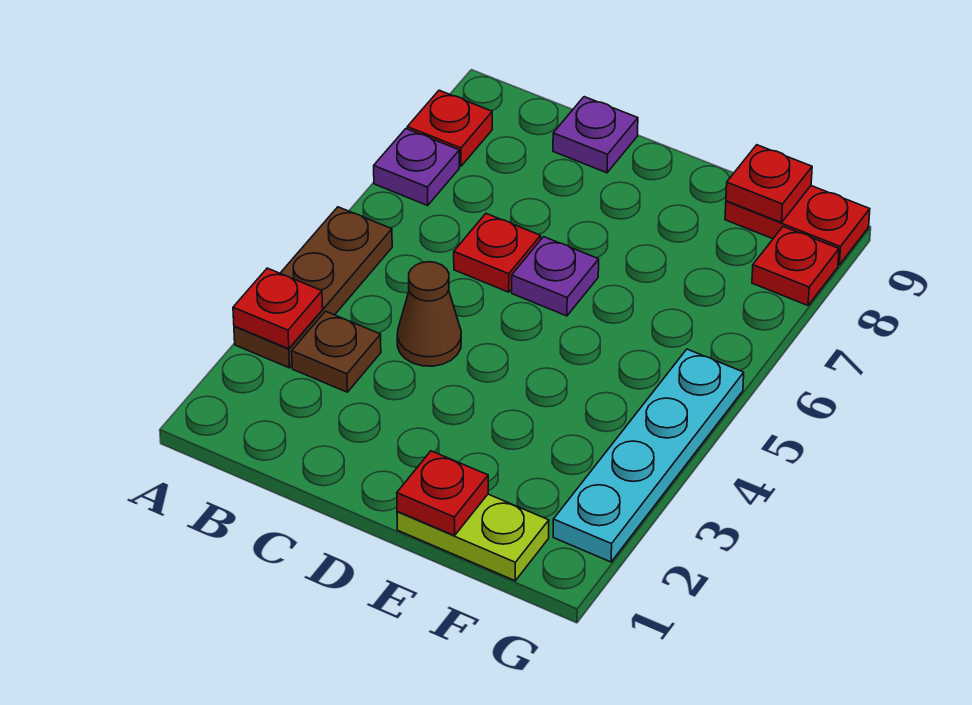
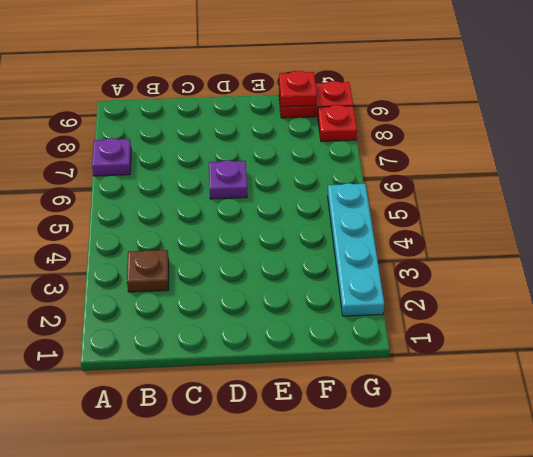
none -> brown 1x3 plate [234,207,392,368]
none -> red 1x1 plate [407,90,492,166]
none -> brown 1x1 cone [397,262,461,366]

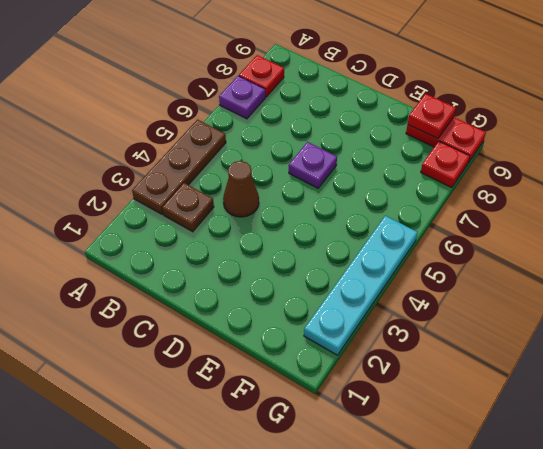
none -> red 1x1 plate [454,214,541,292]
none -> purple 1x1 plate [553,97,638,173]
none -> lime 1x2 plate [397,494,549,581]

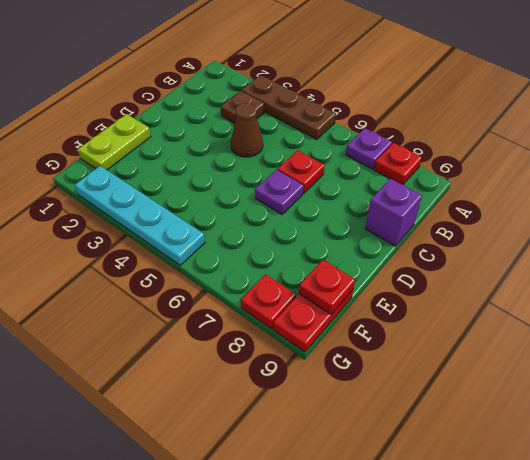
purple 1x1 brick [365,179,422,246] -> purple 1x1 plate [553,97,638,173]
none -> red 1x1 plate [233,268,323,349]
none -> red 1x1 plate [397,451,488,536]

